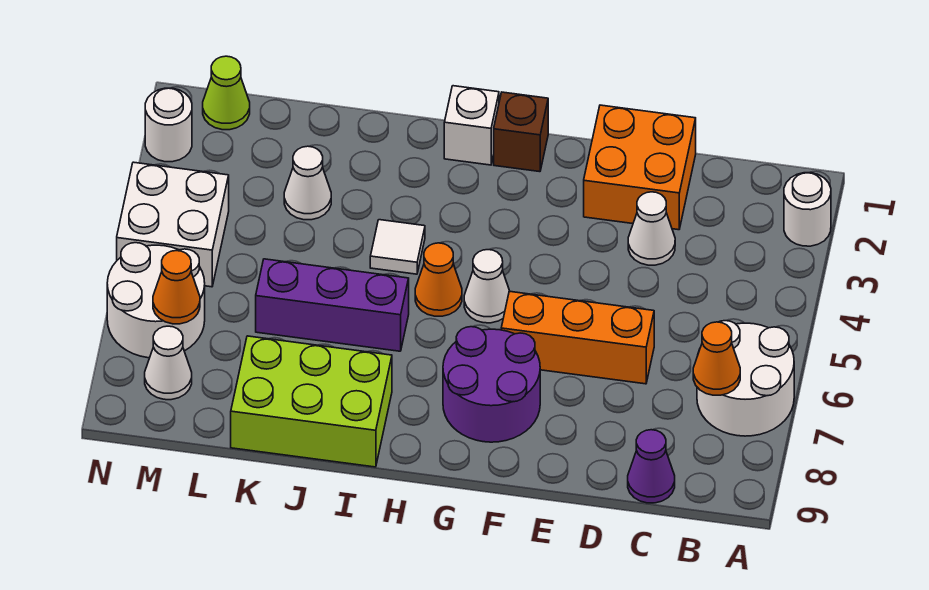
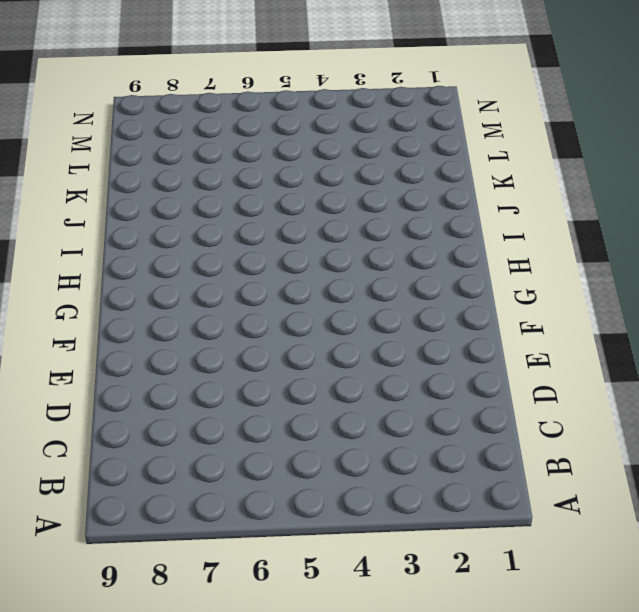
none -> white 1x1 round brick [784,173,831,246]
none -> white 2x2 round brick [697,321,794,436]
none -> purple 1x1 cone [628,430,675,503]

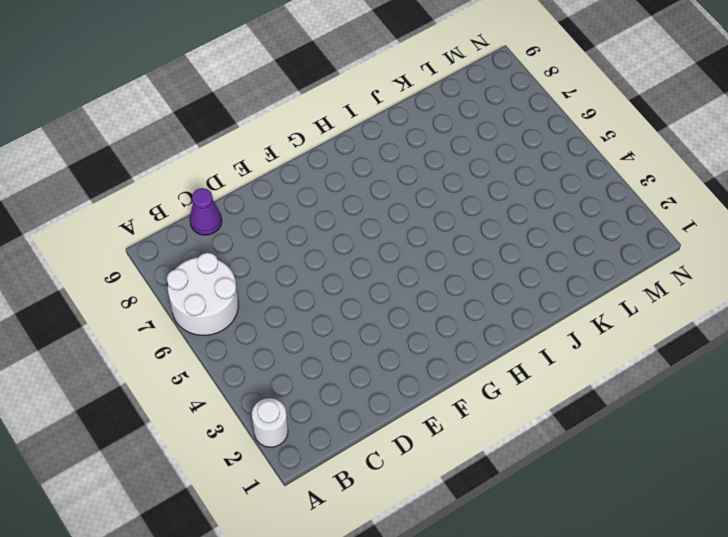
none -> orange 2x2 brick [584,105,696,230]
none -> white 1x1 cone [628,192,675,265]
none -> orange 1x3 brick [501,291,654,384]

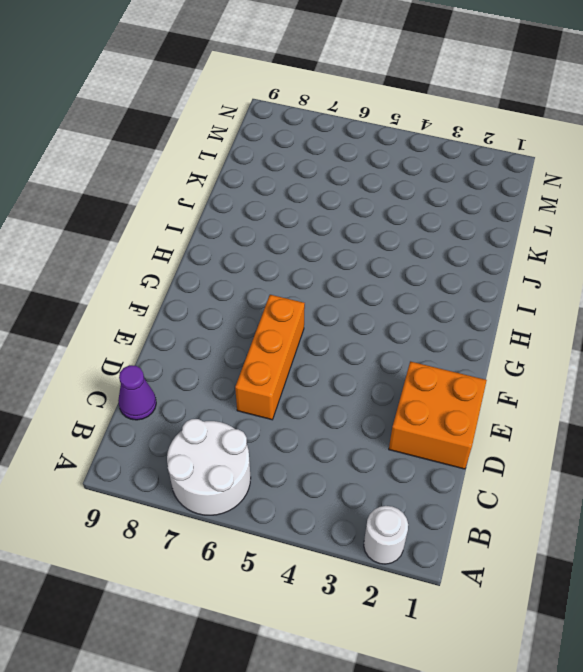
none -> white 1x1 cone [628,192,675,265]
none -> purple 2x2 round brick [443,327,540,442]
none -> brown 1x1 brick [494,92,548,172]

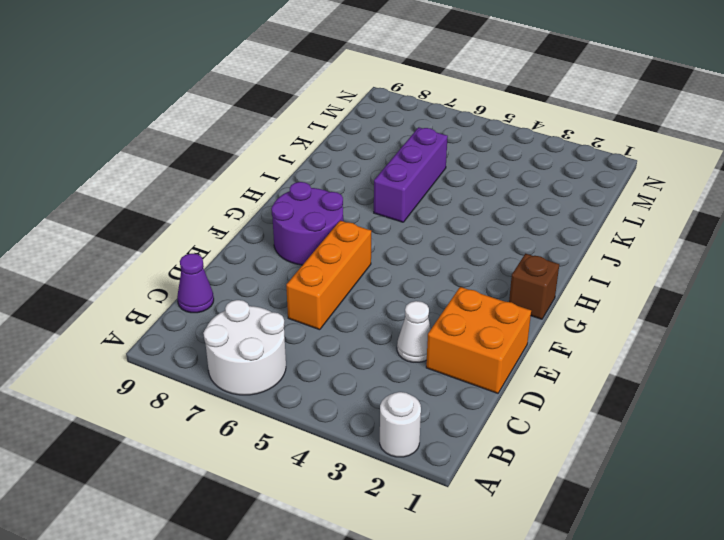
none -> white 1x1 cone [464,250,509,323]
none -> white 1x1 brick [444,86,499,165]
none -> orange 1x1 cone [415,243,462,316]

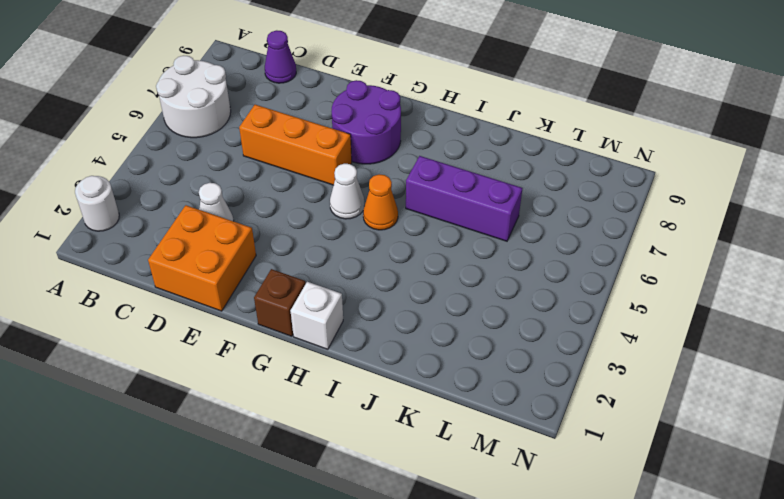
none -> white 1x1 tile [370,220,425,274]
none -> lime 2x3 brick [231,336,392,467]
none -> white 1x1 cone [284,146,331,220]

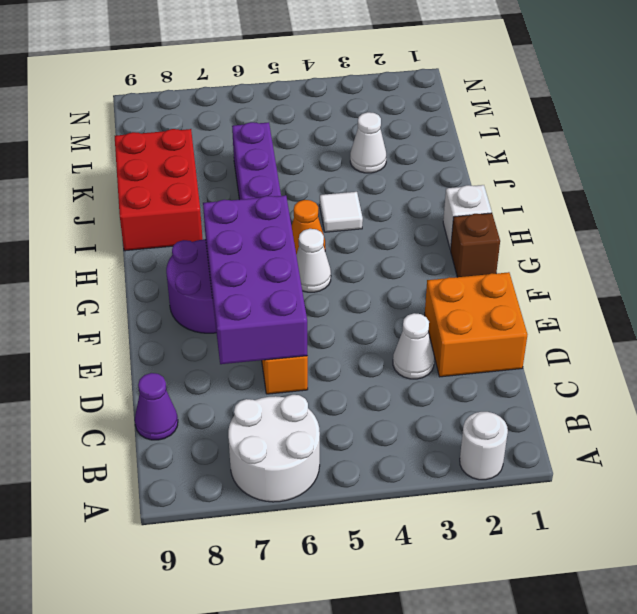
purple 2x4 brick [203,195,307,364] -> none
red 2x3 brick [115,129,203,251] -> lime 2x3 brick [231,336,392,467]
none -> lime 1x1 cone [203,56,250,130]
none -> white 2x2 brick [117,162,229,287]
none -> white 2x2 round brick [107,243,205,358]

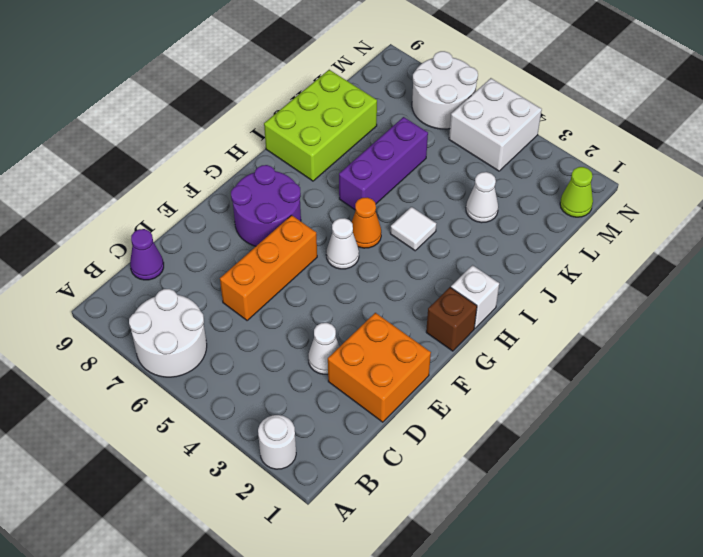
none -> white 1x1 cone [145,326,192,400]
none -> white 1x1 round brick [145,88,192,162]
none -> orange 1x1 cone [693,322,740,395]

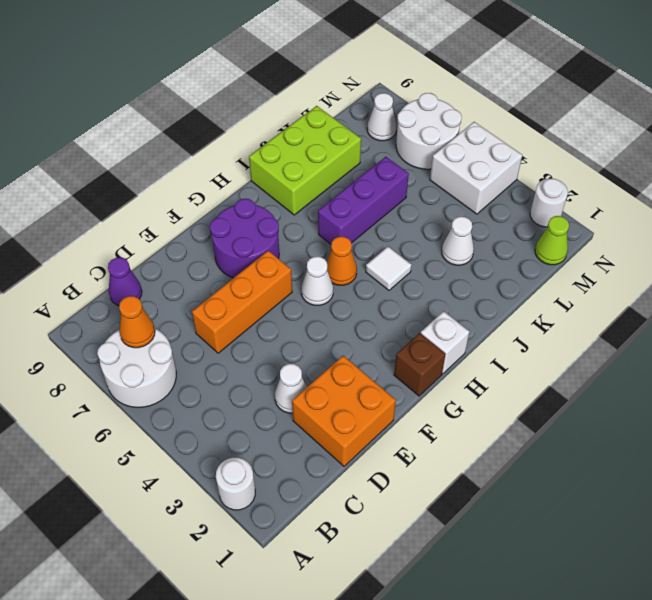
none -> orange 1x1 cone [153,251,200,324]

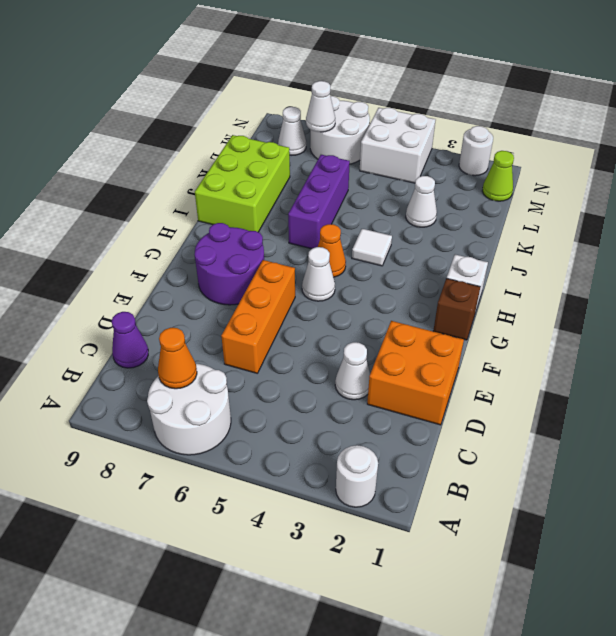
white 1x1 cone [306,81,335,132] -> orange 1x1 cone [153,251,200,324]

